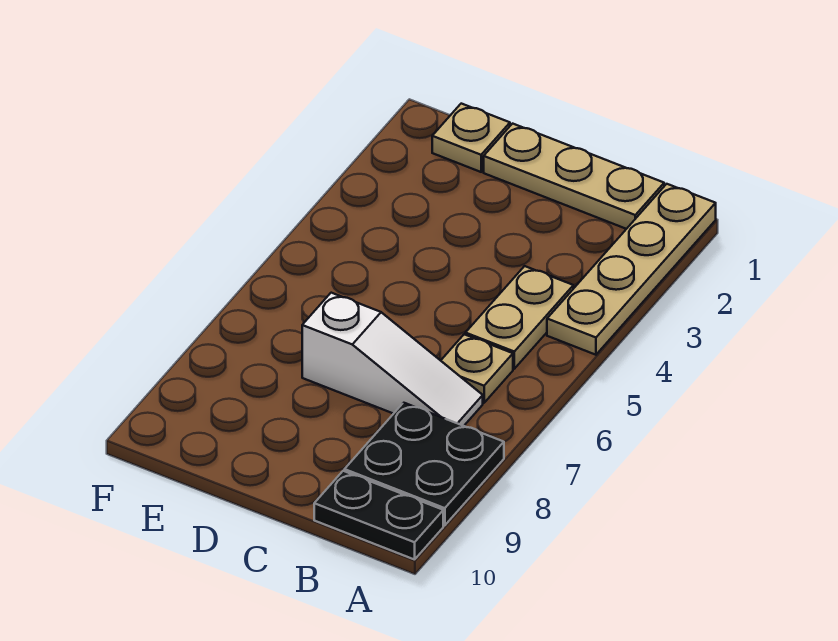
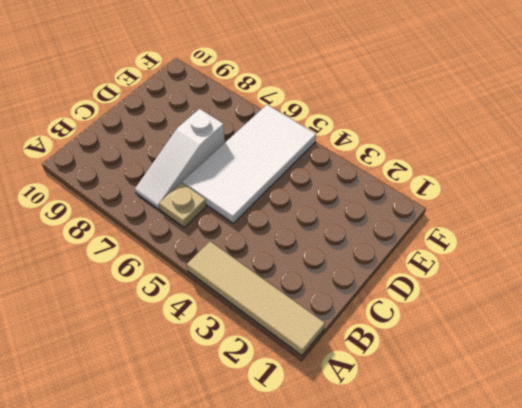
tan 1x4 tile [187,242,325,356] -> tan 1x4 plate [547,184,716,355]
white 2x4 tile [183,105,316,223] -> none
none -> black 2x2 plate [345,403,504,525]
none -> black 1x2 plate [314,471,443,560]

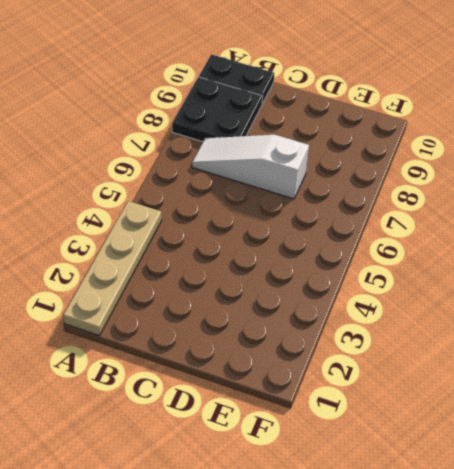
none -> tan 1x3 plate [484,124,664,229]
none -> tan 1x2 plate [465,266,573,369]

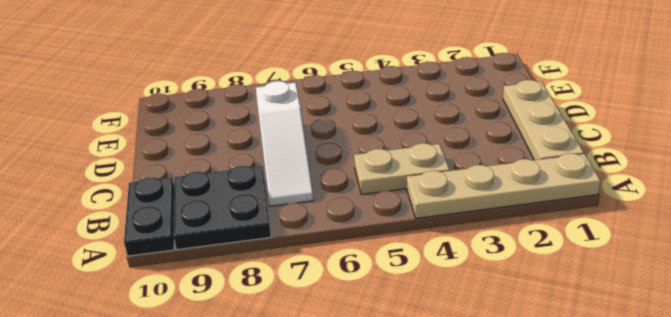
none -> tan 1x1 plate [441,334,513,403]
none -> tan 1x1 plate [432,104,510,172]

